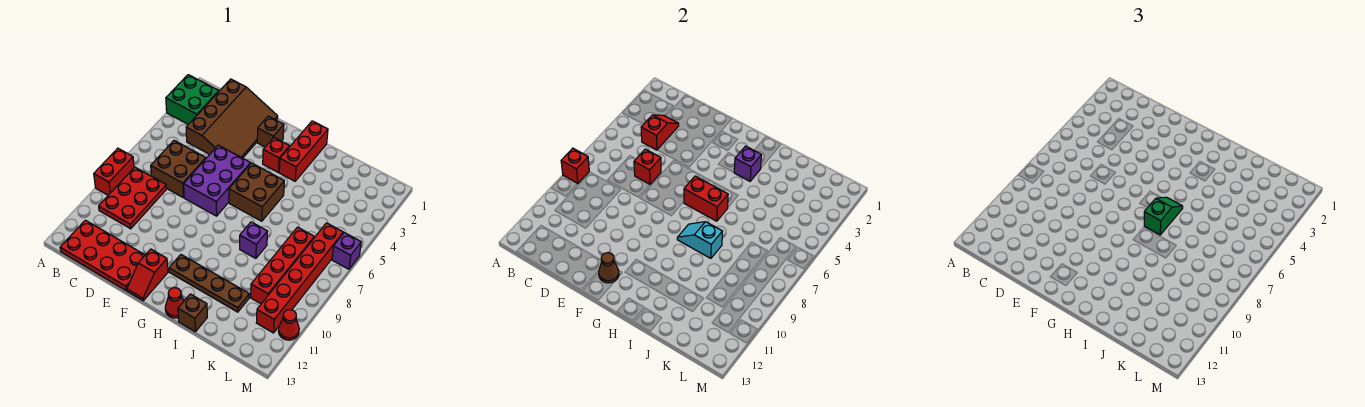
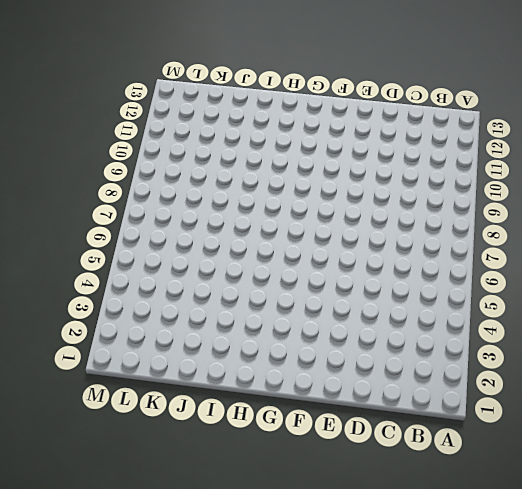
none -> green 2x2 brick [166,75,219,124]
none -> red 1x2 brick [94,148,134,195]
none -> red 2x3 plate [99,167,167,229]

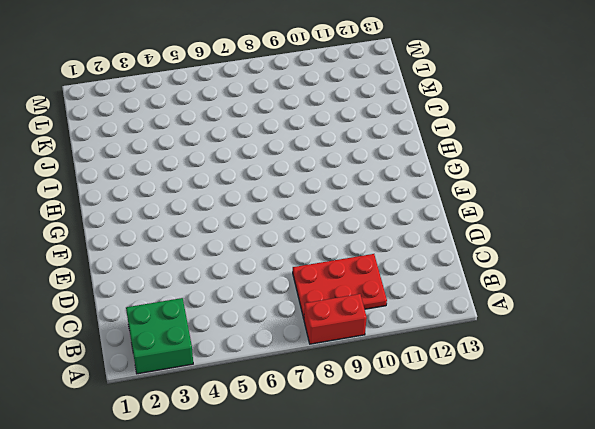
none -> red 2x4 plate [60,220,145,290]
none -> brown 3x4 slope [186,79,278,158]
none -> brown 2x2 brick [151,141,206,197]

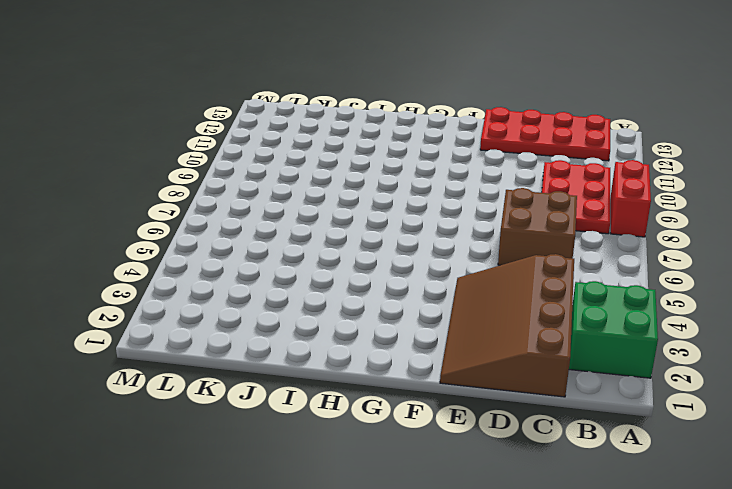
none -> purple 2x3 brick [184,145,251,216]
none -> brown 1x1 brick [257,116,284,147]
none -> red 1x2 slope [127,249,168,301]

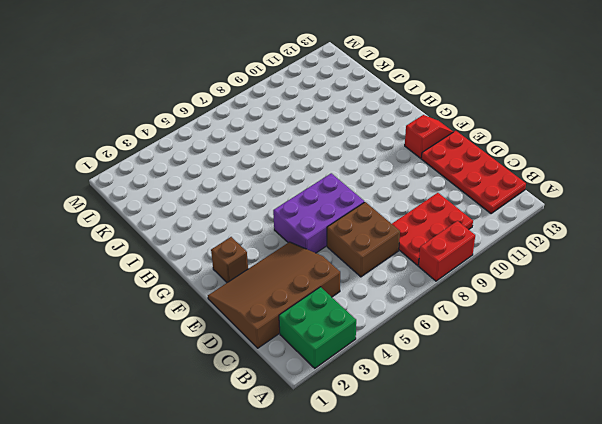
none -> red 1x1 brick [263,138,290,172]
none -> brown 2x2 brick [229,163,284,221]
none -> brown 1x4 plate [169,255,249,312]

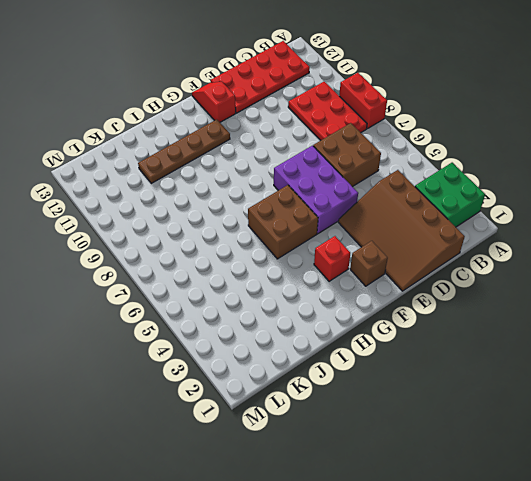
none -> red 1x3 brick [279,121,328,181]
none -> red 1x1 cone [165,288,184,318]
none -> purple 1x1 brick [240,222,268,258]

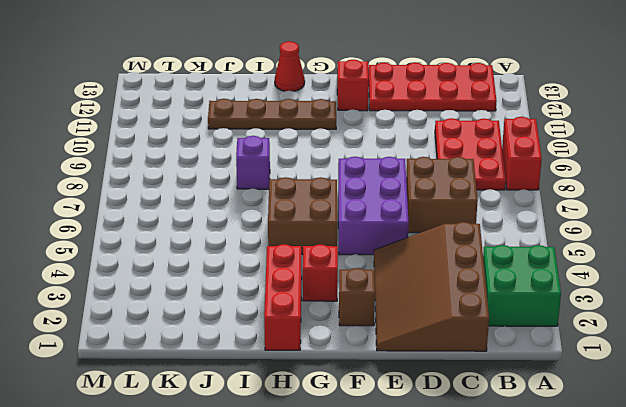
none -> brown 1x1 brick [178,294,207,332]
none -> red 1x4 brick [251,227,314,304]
none -> red 1x6 brick [256,223,343,333]

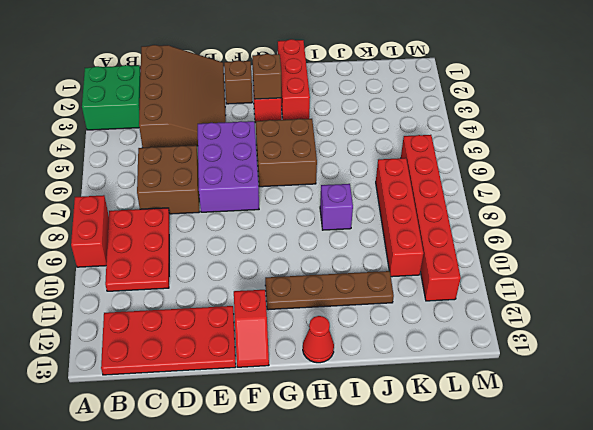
brown 1x1 brick [252,54,281,99] -> brown 1x1 brick moved to [178,294,207,332]
none -> purple 1x1 brick [332,233,361,269]
none -> red 1x1 cone [278,310,299,340]
none -> red 1x1 brick [561,148,589,184]

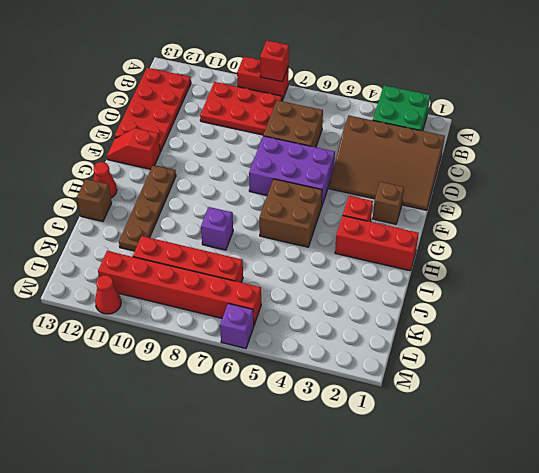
none -> red 1x2 slope [641,115,679,150]
none -> red 1x1 brick [634,149,661,184]
none -> brown 1x1 cone [599,253,619,283]

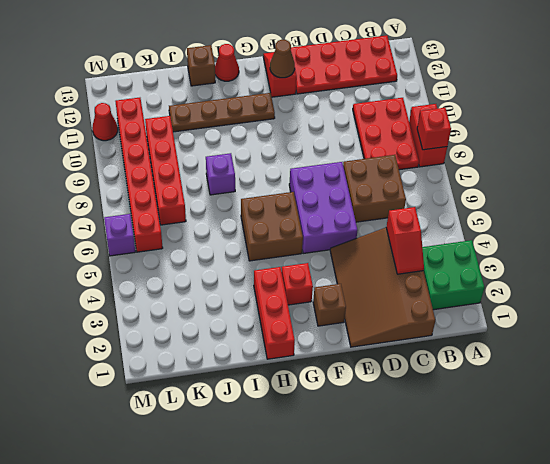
none -> red 1x1 brick [634,149,661,184]
none -> red 1x2 brick [684,176,728,221]
none -> purple 1x1 brick [734,146,762,181]

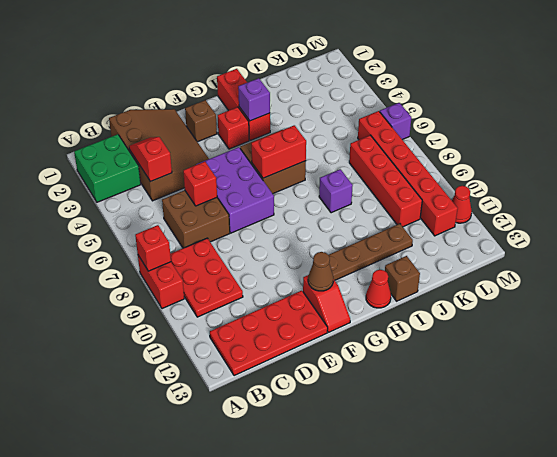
none -> cyan 1x2 slope [677,222,723,258]
none -> green 1x2 slope [1144,197,1183,235]

